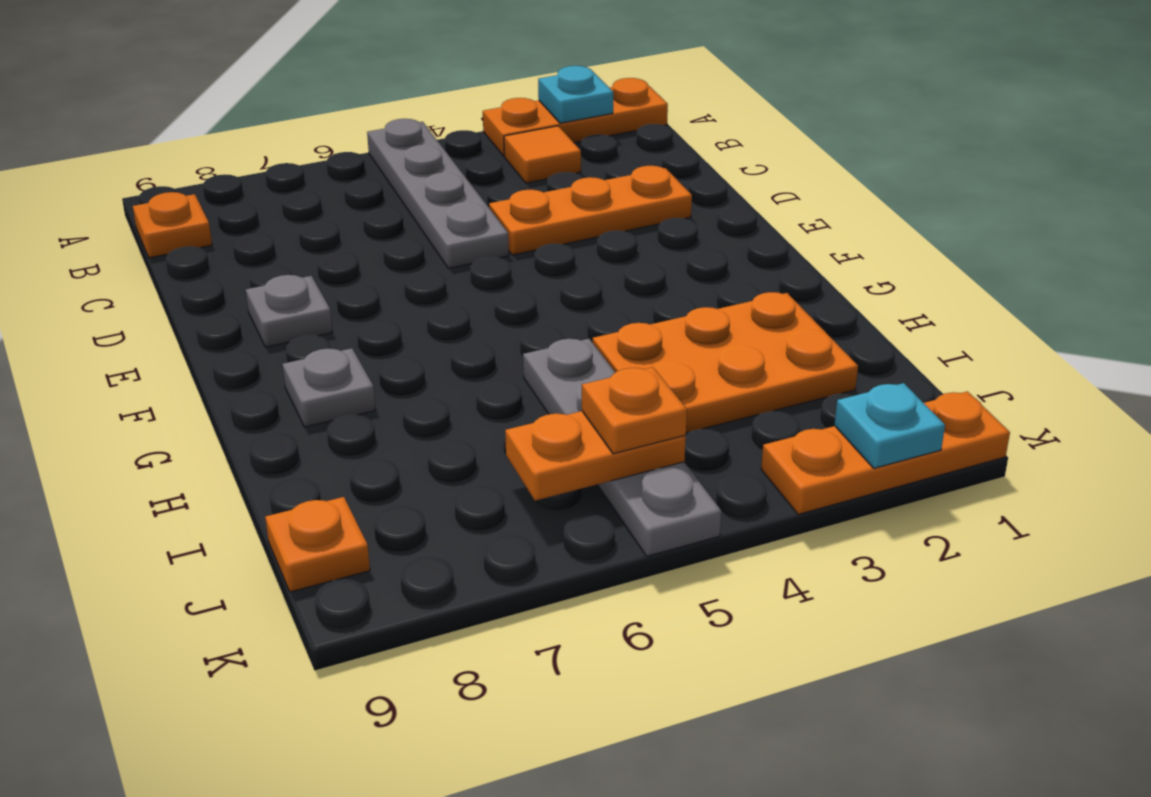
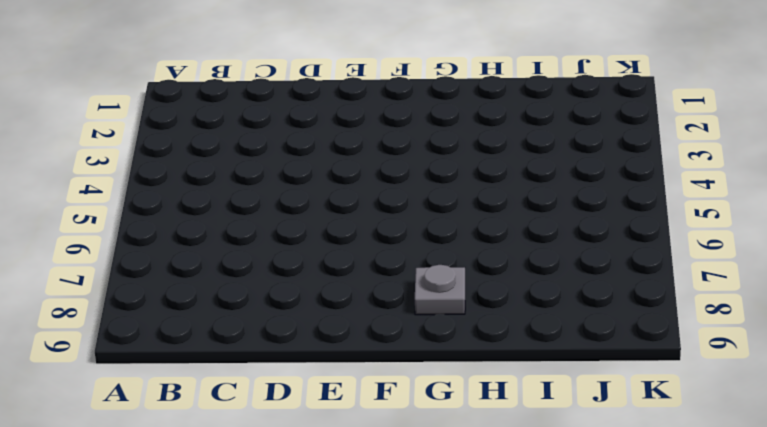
none -> orange 1x3 plate [483,78,668,156]
none -> grey 1x4 plate [367,119,509,268]
none -> orange 1x1 tile [504,126,581,183]

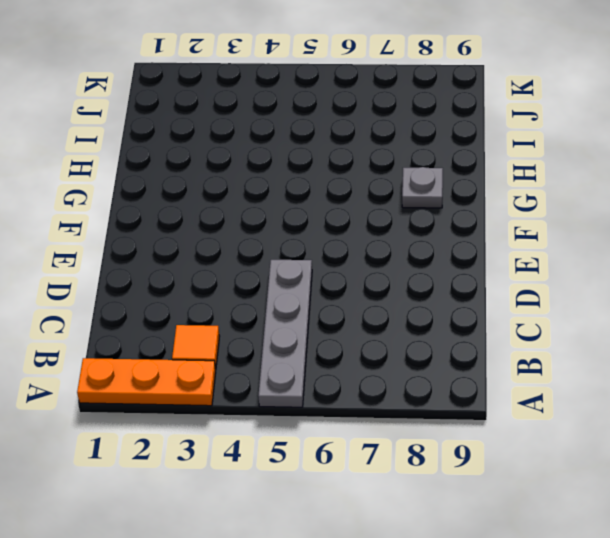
none -> orange 1x1 plate [133,192,212,258]
none -> orange 1x3 plate [489,166,692,255]
none -> grey 1x1 plate [246,275,332,347]

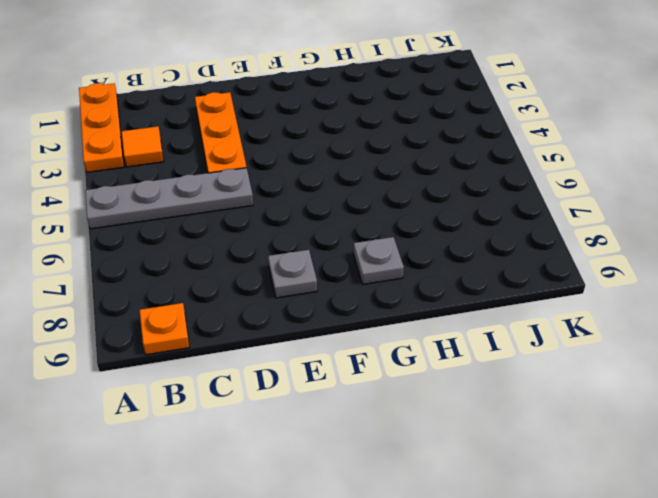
none -> orange 2x3 plate [593,292,858,433]
none -> grey 1x4 plate [523,339,721,556]
none -> orange 1x1 plate [265,497,370,592]

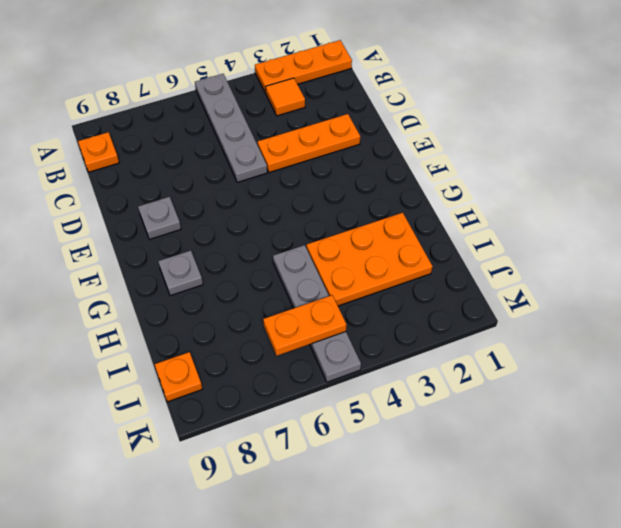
none -> orange 1x3 plate [761,391,1010,514]
none -> cyan 1x1 plate [538,66,613,123]
none -> cyan 1x1 plate [835,383,945,468]

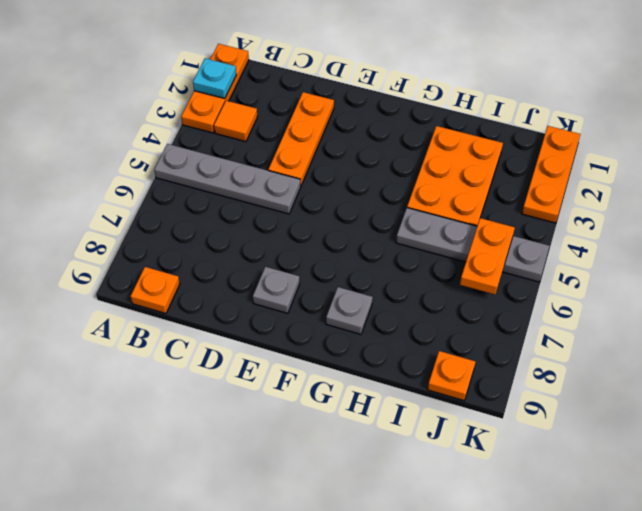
none -> cyan 1x1 plate [835,383,945,468]
none -> orange 1x1 plate [582,367,687,454]

